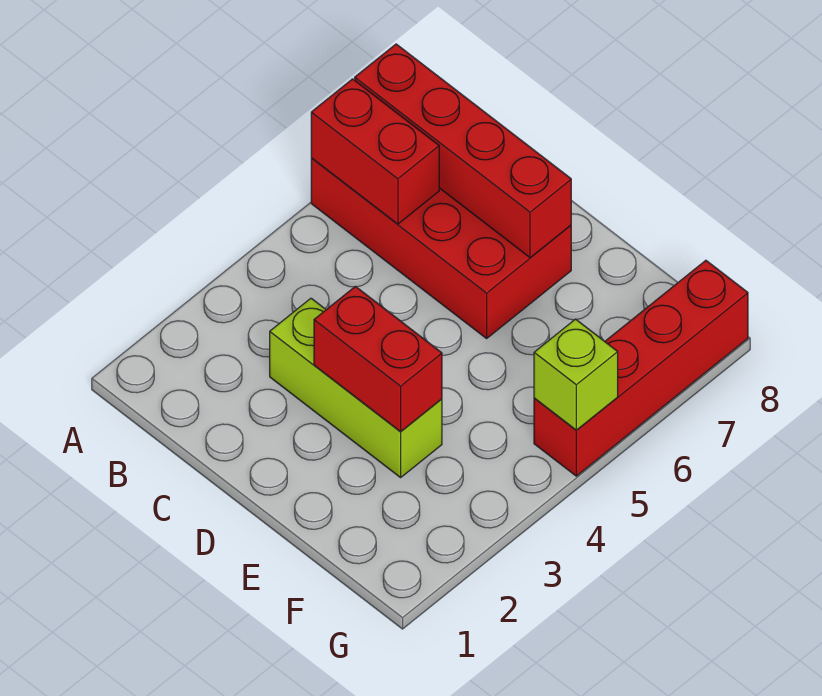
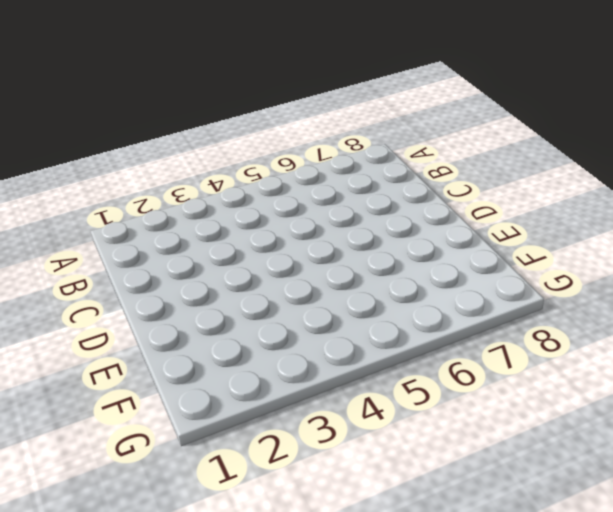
none -> red 2x4 brick [311,158,571,338]
none -> lime 1x3 brick [270,298,442,477]

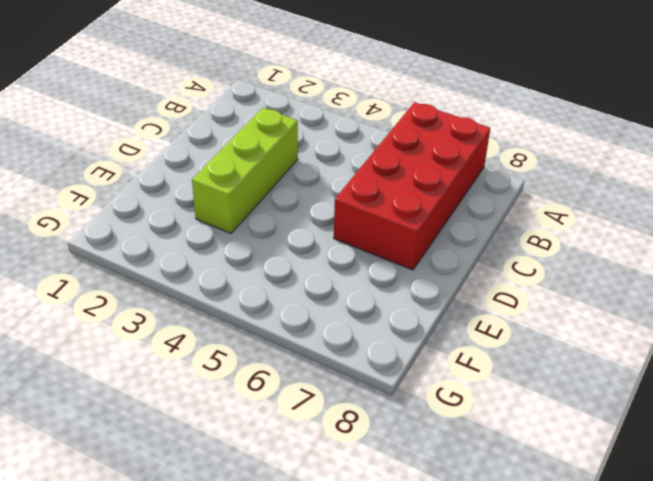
none -> red 1x4 brick [534,260,748,476]
none -> red 1x2 brick [311,79,439,224]

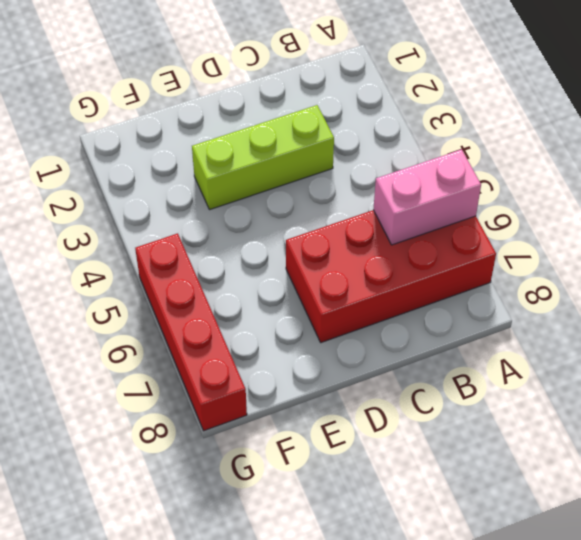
pink 1x2 brick [373,149,481,245] -> red 1x2 brick [311,79,439,224]
none -> red 1x4 brick [355,44,571,258]
none -> red 1x2 brick [314,286,442,431]

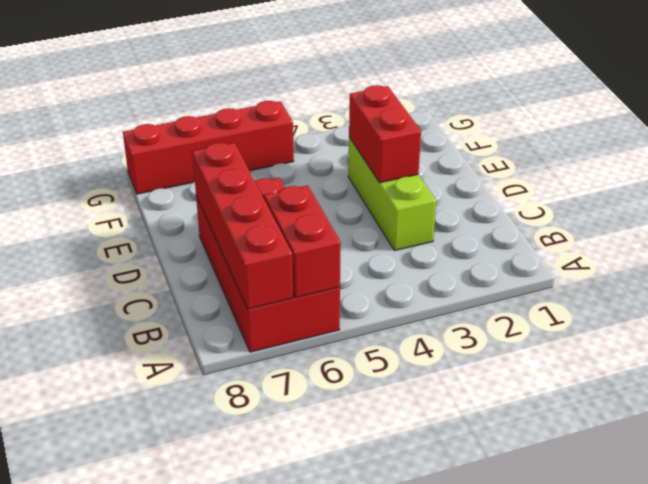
none -> lime 1x1 brick [534,319,618,430]

